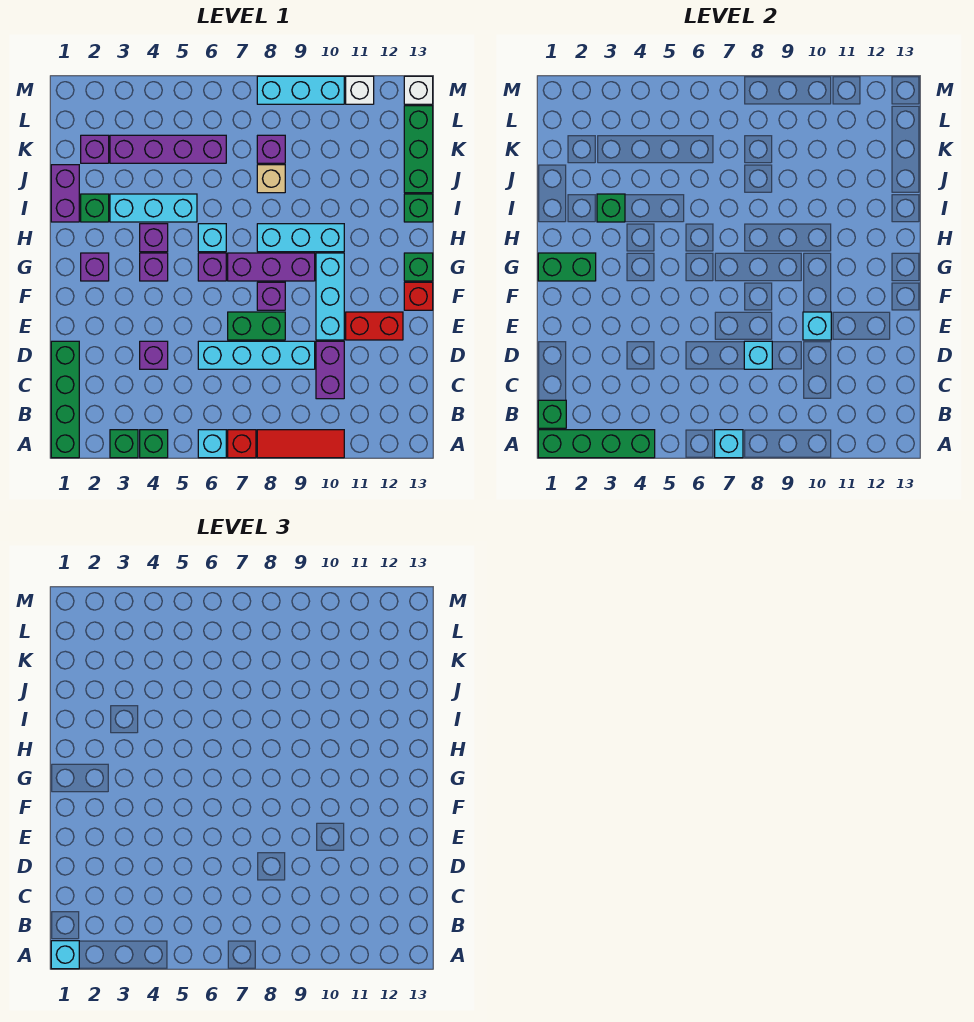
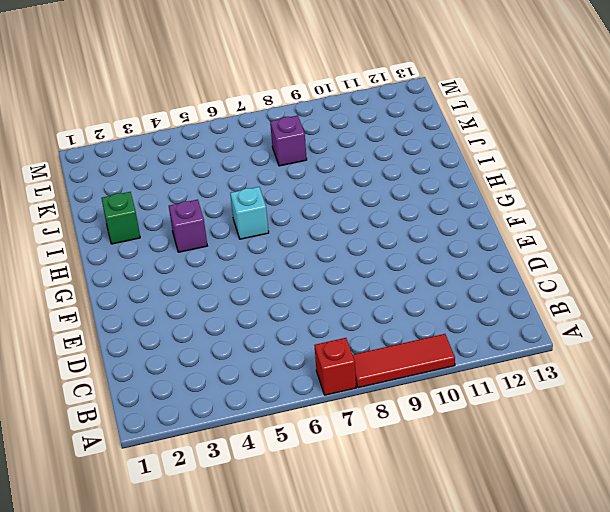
none -> green 1x4 brick [51,341,79,458]
none -> green 1x1 brick [110,430,138,458]
none -> green 1x1 brick [140,430,168,458]
none -> cyan 1x1 brick [198,430,226,458]

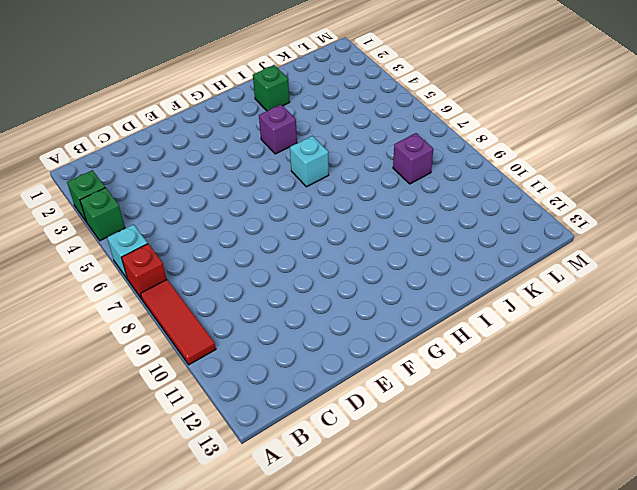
none -> green 1x4 brick [51,341,79,458]
none -> purple 1x2 brick [316,341,344,399]
none -> purple 1x1 brick [140,341,168,369]
none -> cyan 1x4 brick [198,341,315,369]

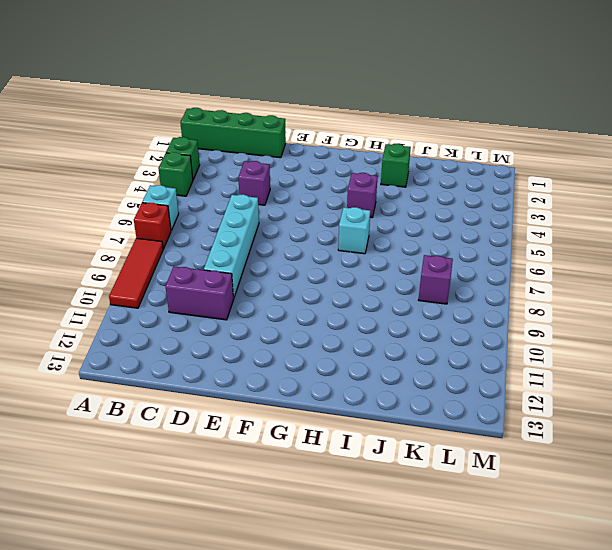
none -> green 1x2 brick [228,312,285,340]
none -> cyan 1x3 brick [316,253,344,340]
none -> red 1x2 brick [346,312,403,340]
none -> purple 1x1 brick [257,282,285,310]

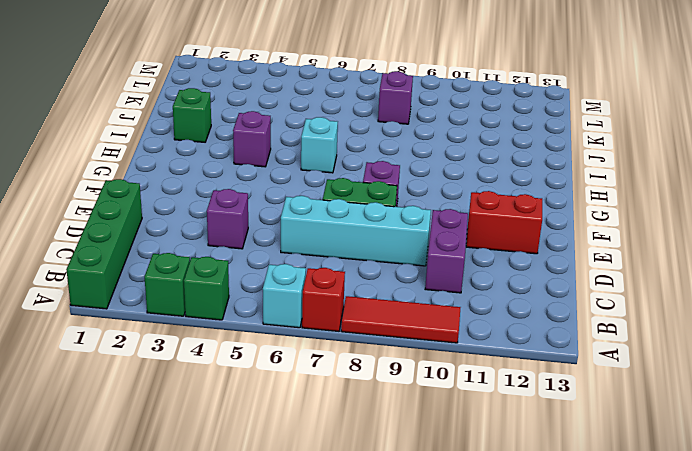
none -> cyan 1x3 brick [316,253,344,340]
none -> red 1x1 brick [404,282,433,310]
none -> purple 1x1 brick [81,253,109,281]
none -> purple 1x1 brick [140,253,168,281]

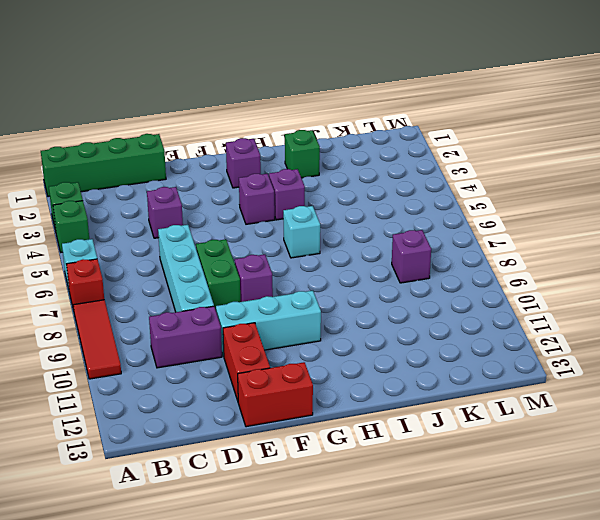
red 1x2 brick [238,362,313,427] -> red 1x1 brick [404,282,433,310]
none -> purple 1x1 brick [198,253,226,281]
none -> purple 1x3 brick [228,253,315,281]
none -> green 1x1 brick [404,253,433,281]
none -> cyan 1x3 brick [257,224,344,252]

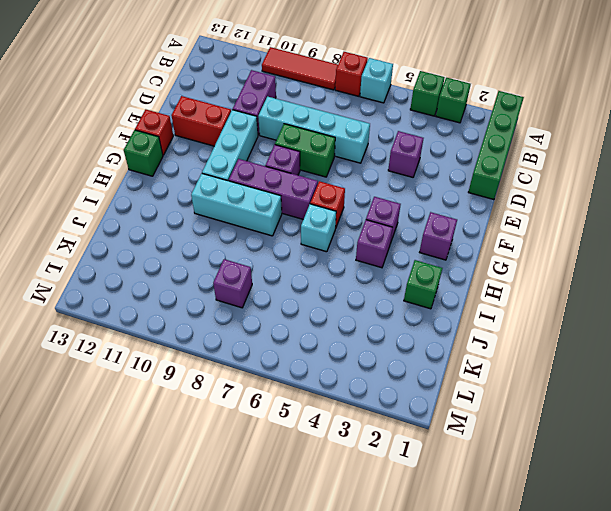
red 1x1 brick [310,181,345,228] -> purple 1x1 brick [198,253,226,281]
none -> purple 1x2 brick [51,165,79,222]
none -> cyan 1x3 brick [110,194,197,222]
none -> green 1x1 brick [404,194,433,222]
none -> tan 1x1 brick [257,165,285,193]

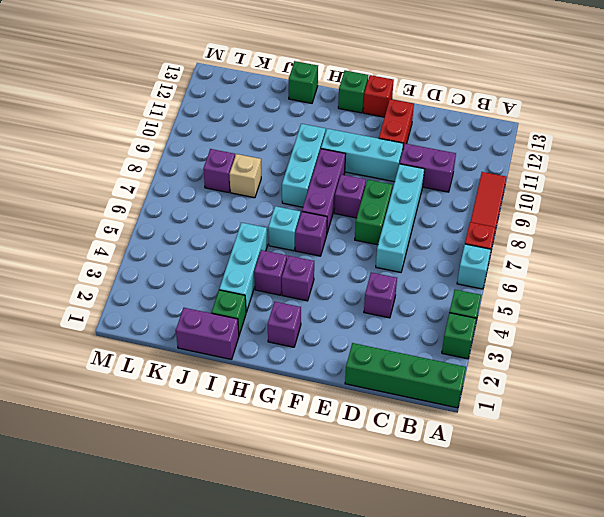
none -> green 1x3 brick [404,106,433,193]
none -> purple 1x1 brick [81,135,109,163]
none -> purple 1x4 brick [110,135,226,163]
none -> cyan 1x3 brick [257,76,344,104]

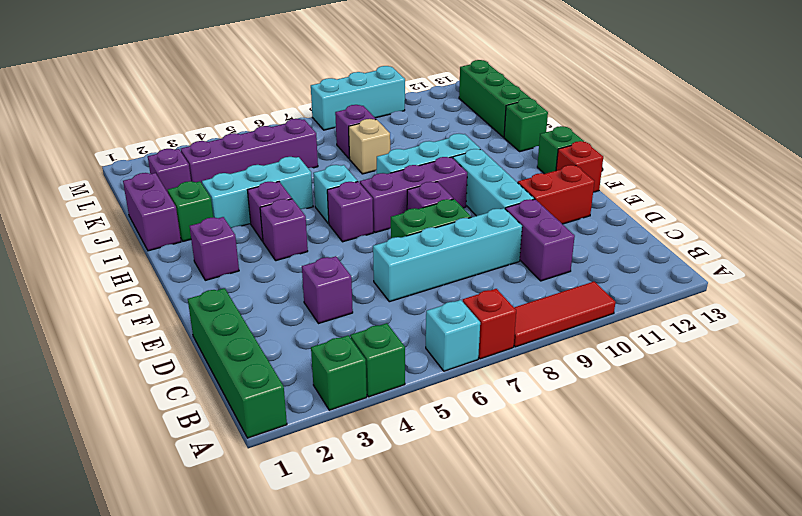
none -> white 1x1 brick [346,76,374,104]
none -> white 1x1 brick [404,76,433,104]
none -> green 1x4 brick [538,430,655,458]
none -> cyan 1x1 brick [715,430,743,458]

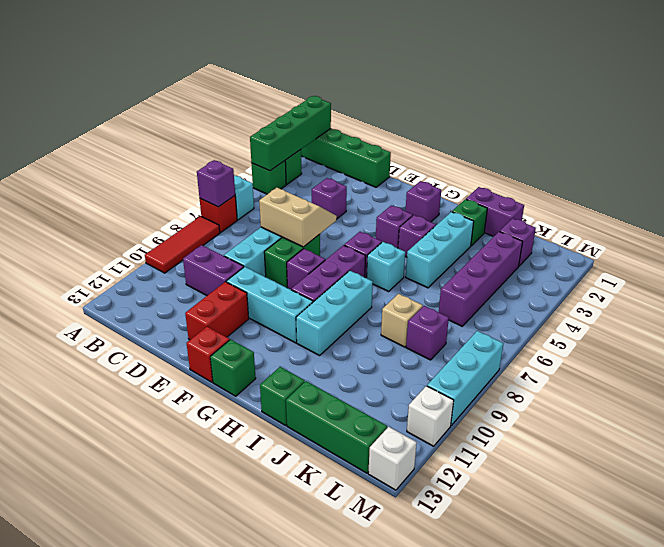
purple 1x1 brick [197,160,235,207] -> cyan 1x1 brick [715,430,743,458]
tan 2x2 slope [259,188,337,247] -> none
none -> green 1x1 brick [538,400,566,428]
none -> cyan 1x1 brick [744,341,772,369]
none -> cyan 1x1 brick [803,312,831,340]
none -> green 1x2 brick [538,253,596,281]

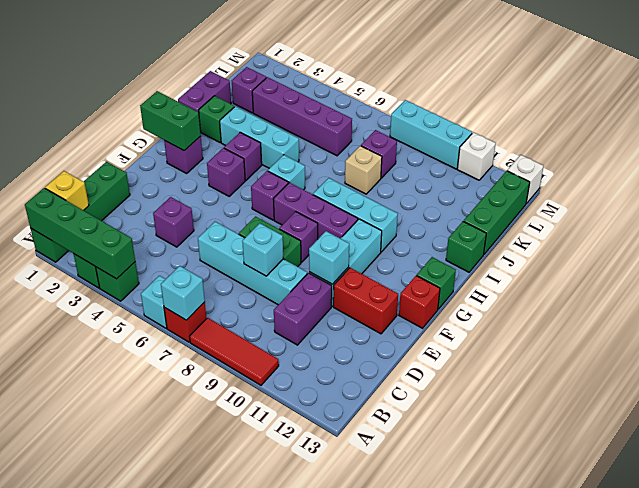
yellow 1x1 brick [45,171,89,210] -> green 1x1 brick [538,400,566,428]
none -> green 1x1 brick [597,194,625,222]
none -> cyan 1x1 brick [51,941,79,969]

